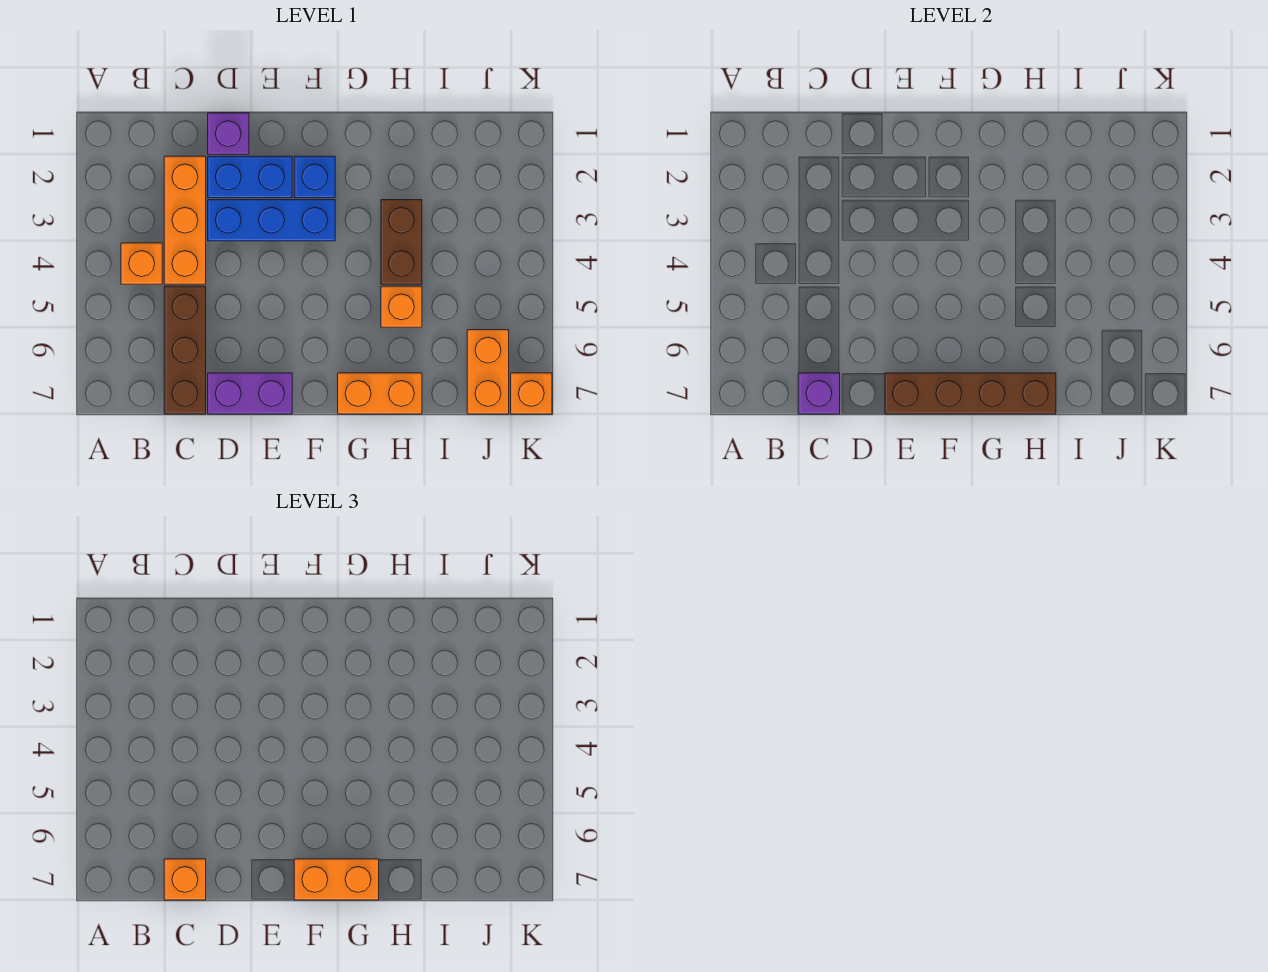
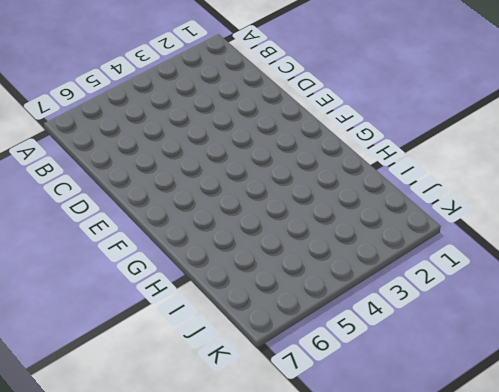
none -> orange 1x1 brick [121,243,162,284]
none -> orange 1x3 brick [164,156,206,284]
none -> brown 1x3 brick [164,286,206,414]

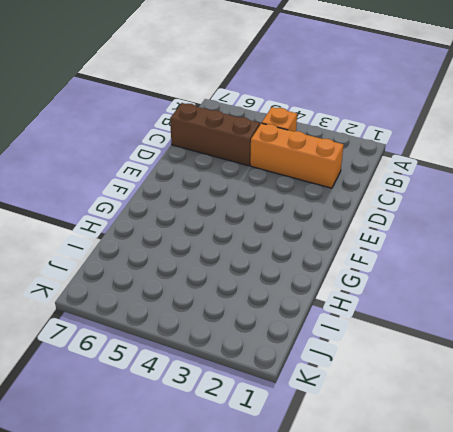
none -> purple 1x1 brick [208,113,249,154]
none -> blue 1x2 brick [208,156,292,198]
none -> blue 1x3 brick [208,200,335,241]

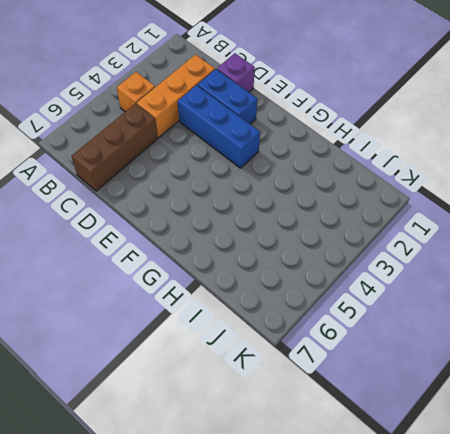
none -> purple 1x2 brick [208,373,292,414]
none -> blue 1x1 brick [294,156,335,198]
none -> orange 1x2 brick [338,373,422,414]

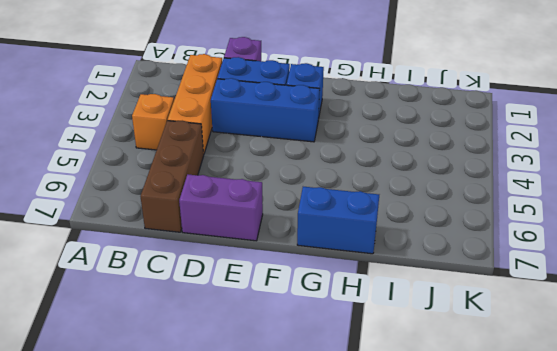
blue 1x2 brick [297,187,379,254] -> orange 1x2 brick [338,373,422,414]
none -> brown 1x2 brick [381,200,422,284]
none -> orange 1x1 brick [381,286,422,327]
none -> orange 1x2 brick [467,330,509,414]

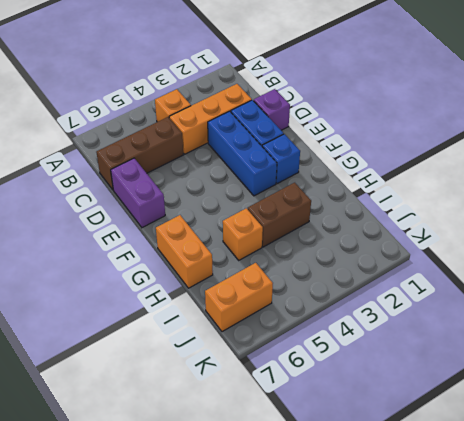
none -> orange 1x1 brick [511,373,552,414]
none -> purple 1x1 brick [798,373,840,414]
none -> brown 1x4 brick [885,373,1056,414]

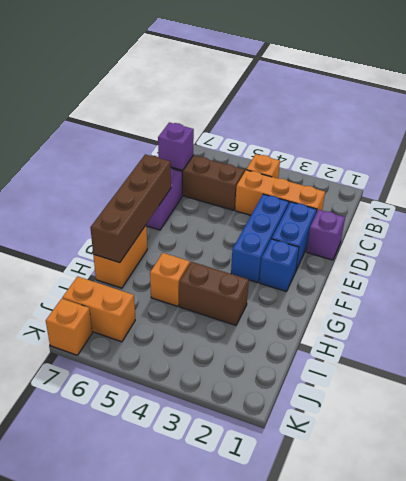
none -> orange 1x1 brick [164,859,206,900]
none -> orange 1x2 brick [294,859,379,900]

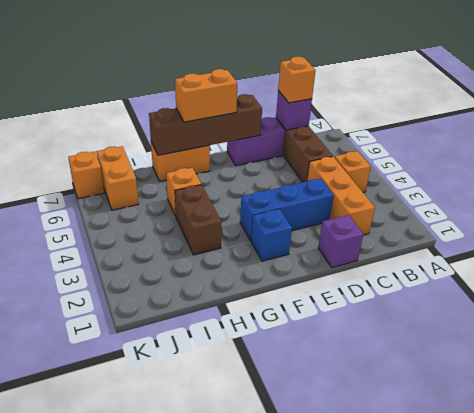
none -> blue 1x2 brick [208,156,292,198]

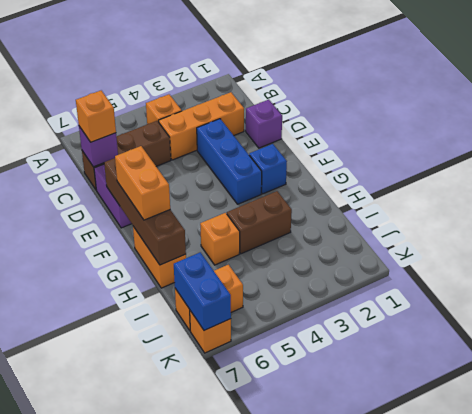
blue 1x2 brick [174,252,231,330] -> blue 1x2 brick moved to [208,156,292,198]

